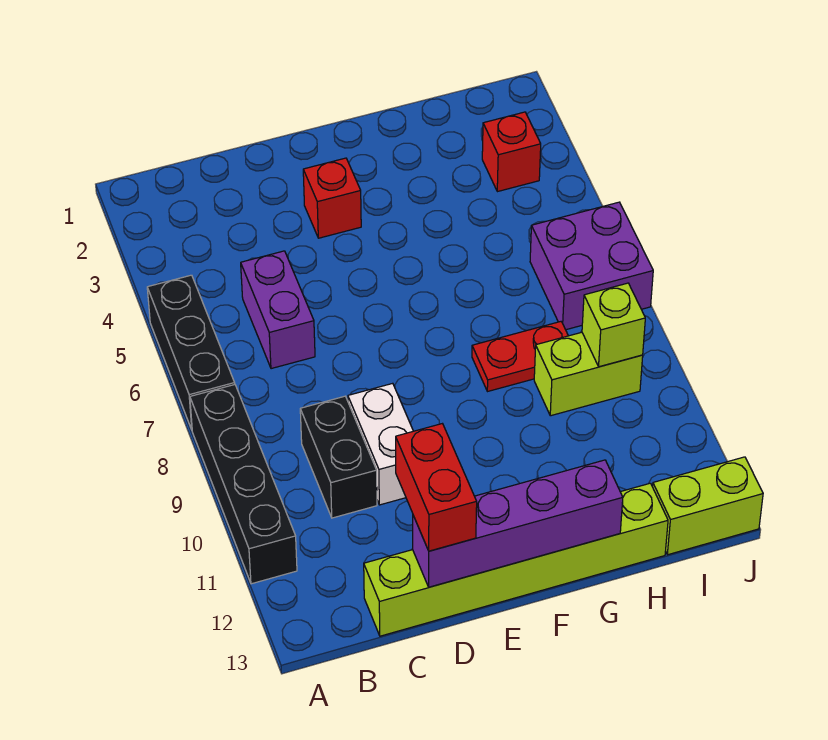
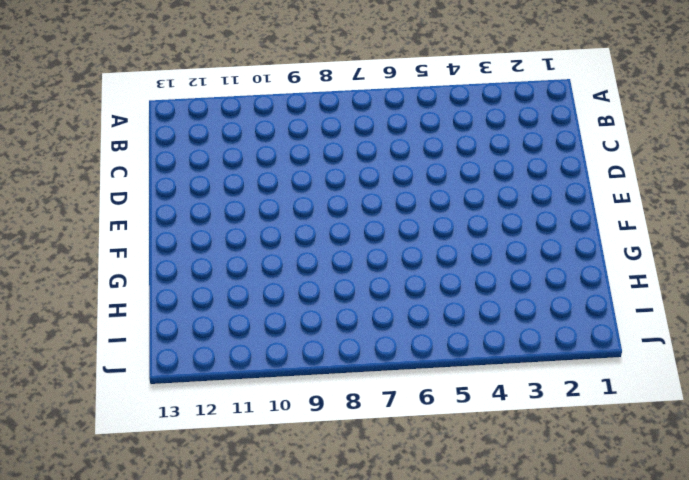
none -> black 1x3 brick [147,275,235,429]
none -> black 1x4 brick [190,385,297,584]
none -> purple 1x2 brick [241,251,315,369]

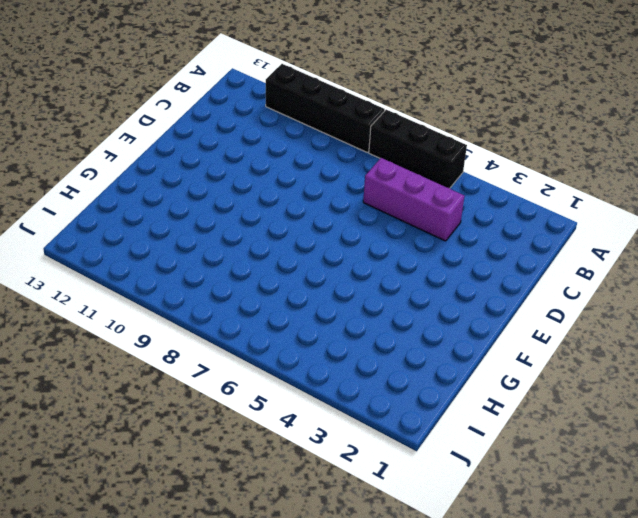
purple 1x3 brick [363,158,464,241] -> purple 1x2 brick [241,251,315,369]
none -> black 1x2 brick [300,396,377,518]
none -> lime 1x6 brick [364,483,668,636]
none -> white 1x2 brick [348,383,413,505]

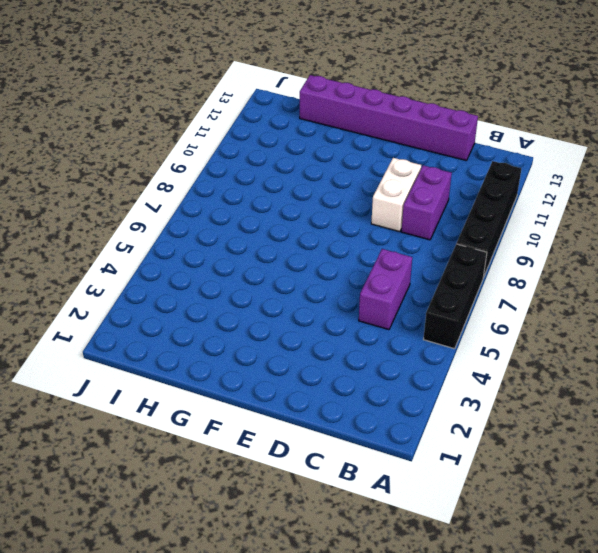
purple 1x2 brick [401,165,452,240] -> black 1x2 brick [300,396,377,518]
purple 1x6 brick [300,75,478,161] -> lime 1x6 brick [364,483,668,636]
none -> red 1x1 brick [303,158,361,238]
none -> red 1x2 plate [472,322,568,392]
none -> lime 1x2 brick [534,332,643,416]

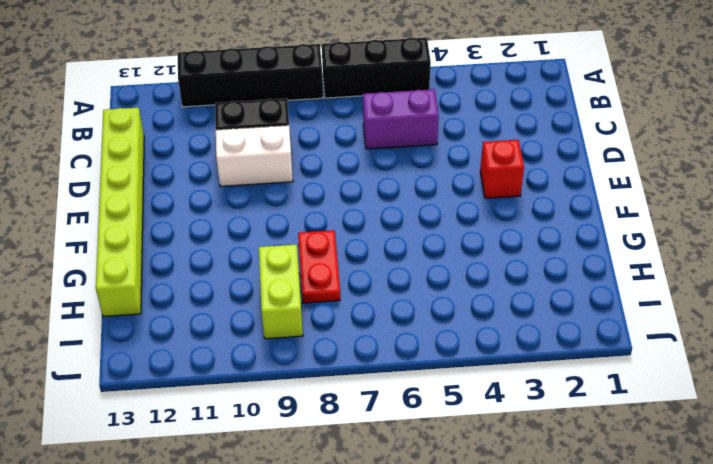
none -> red 1x1 brick [482,112,541,192]
none -> purple 2x2 brick [530,202,653,330]
none -> lime 1x2 brick [653,457,763,555]

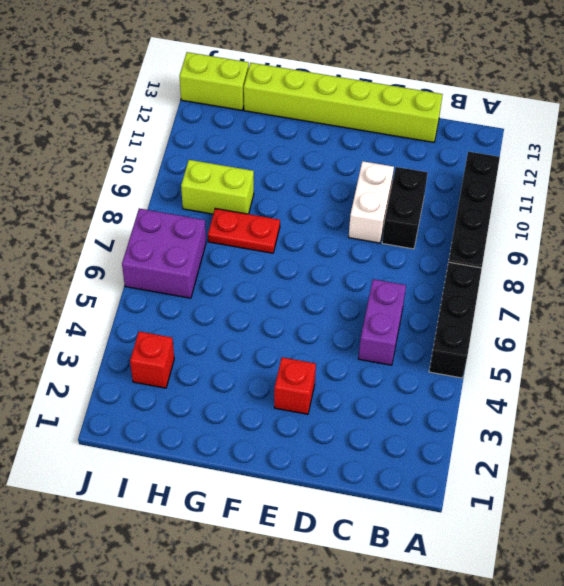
none -> purple 1x4 brick [413,460,623,587]
none -> lime 1x1 brick [582,283,645,367]
none -> red 1x2 brick [396,424,477,551]

